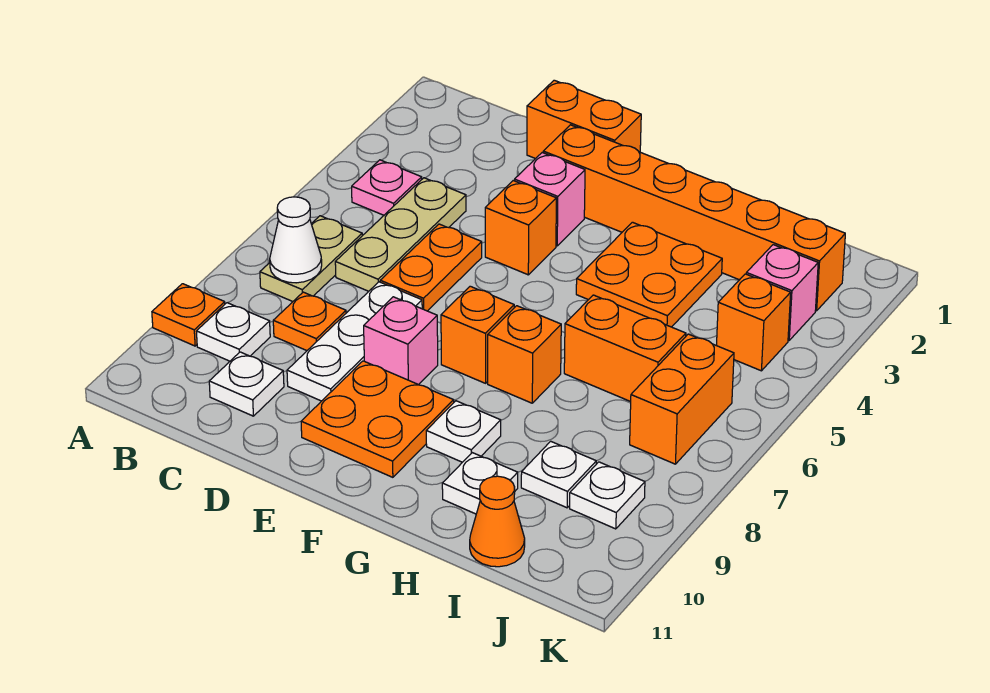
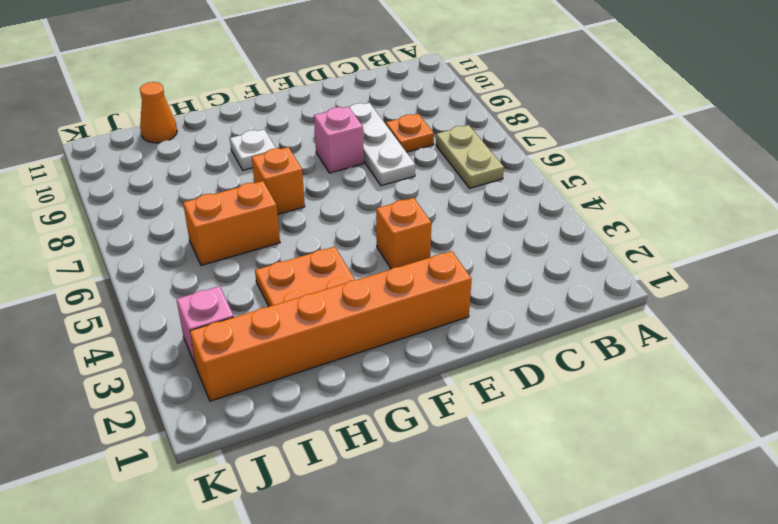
none -> orange 1x1 plate [152,284,225,346]
none -> pink 1x1 plate [352,160,422,215]
none -> white 1x1 plate [196,303,270,361]

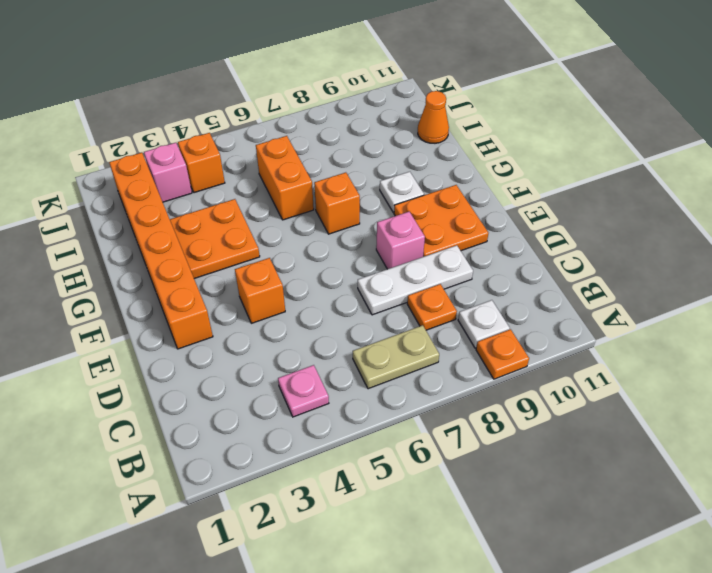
none -> tan 1x3 plate [335,178,466,291]
none -> white 1x1 plate [209,352,284,416]
none -> orange 1x2 brick [527,80,641,159]

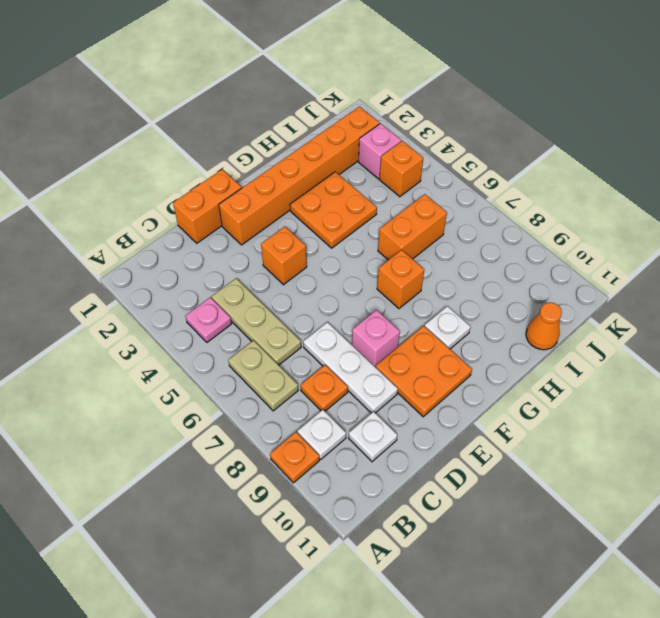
none -> orange 1x2 plate [380,224,482,311]
none -> pink 1x1 brick [515,153,585,246]
none -> orange 1x1 brick [441,286,514,383]

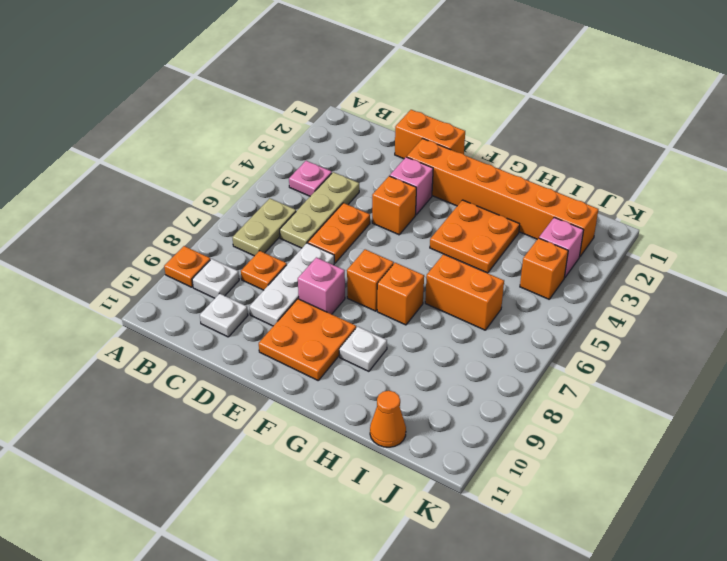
none -> white 1x1 plate [442,453,518,514]
none -> white 1x1 plate [521,441,596,508]
none -> orange 1x2 brick [630,334,734,464]

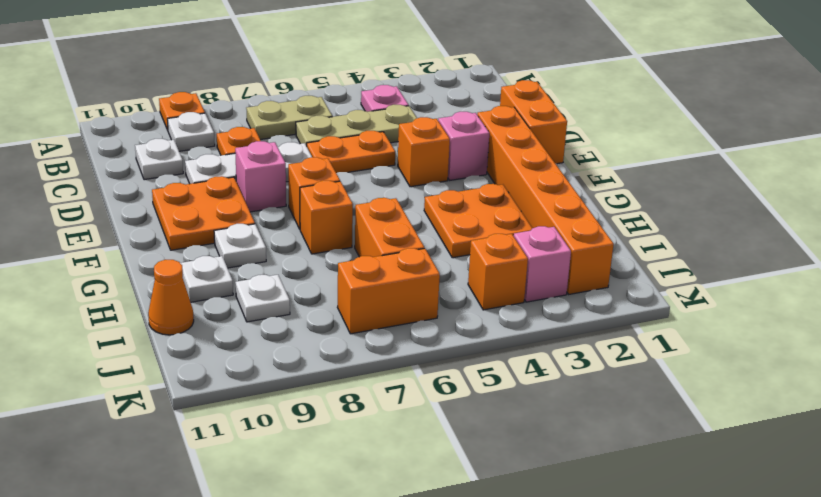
none -> white 1x1 plate [570,462,645,529]
none -> white 1x1 cone [270,197,322,283]

